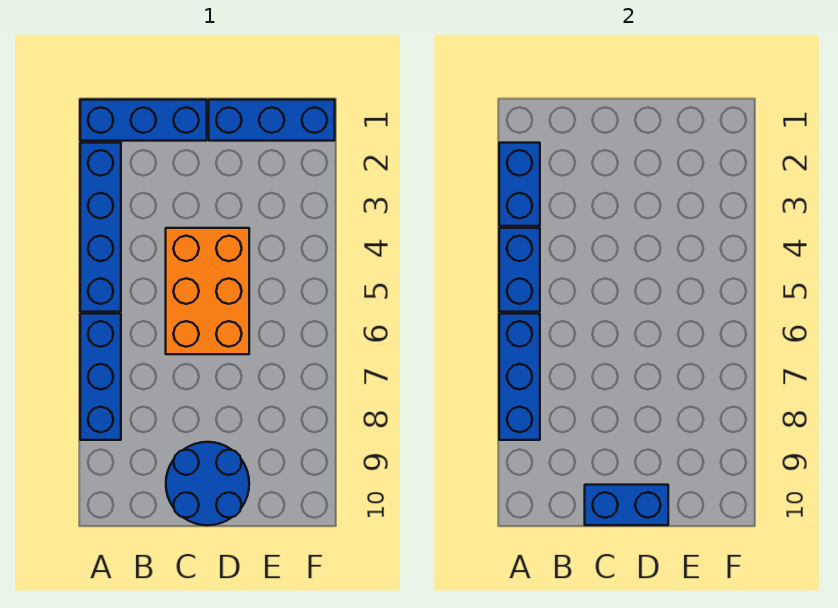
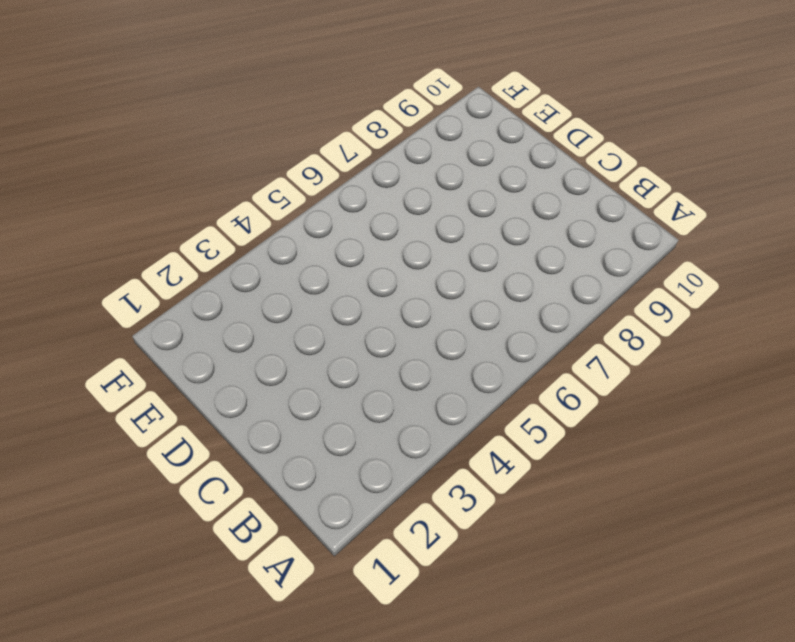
none -> blue 1x3 brick [80,100,207,141]
none -> blue 1x4 brick [80,143,121,312]

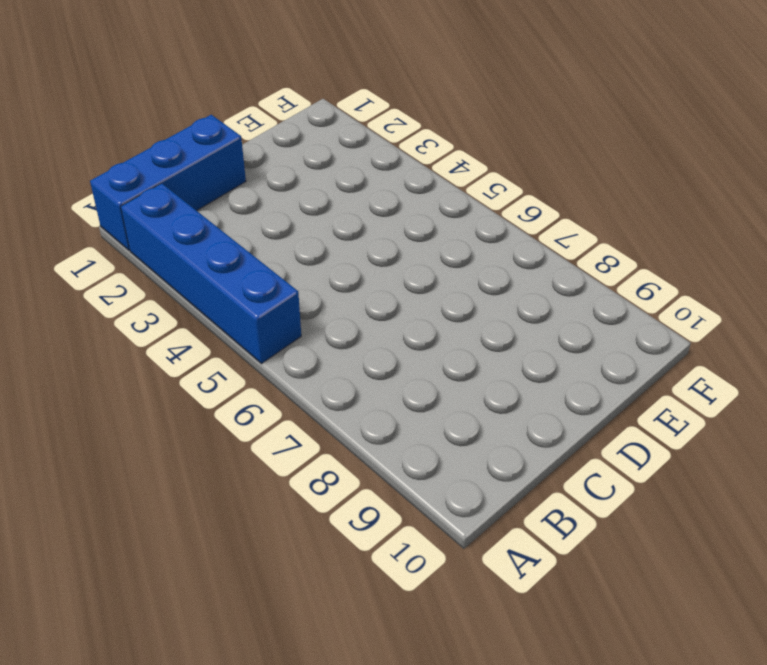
none -> blue 1x3 brick [80,314,121,440]
none -> orange 2x3 brick [166,228,249,354]

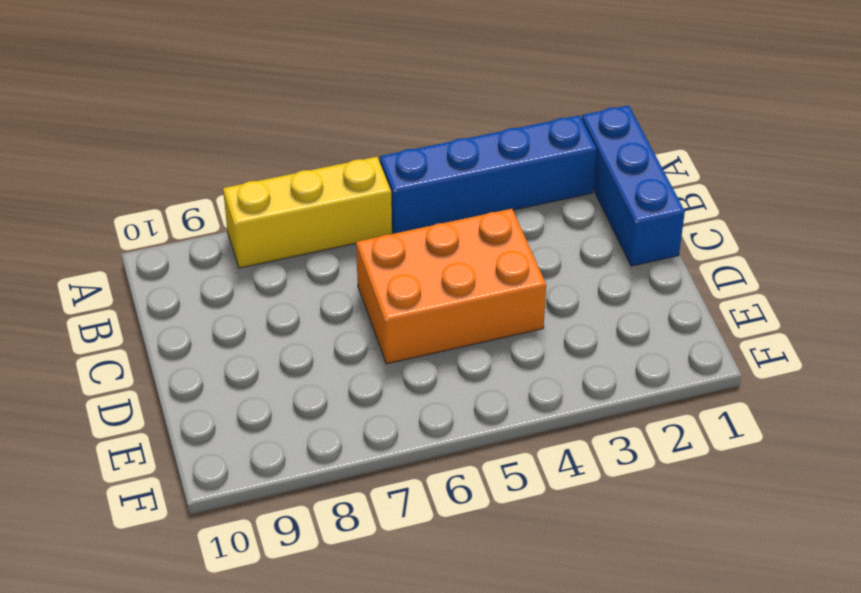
yellow 1x3 brick [223,157,392,268] -> blue 1x3 brick [80,314,121,440]
none -> blue 2x2 round brick [166,442,249,525]
none -> blue 1x3 brick [209,100,335,141]

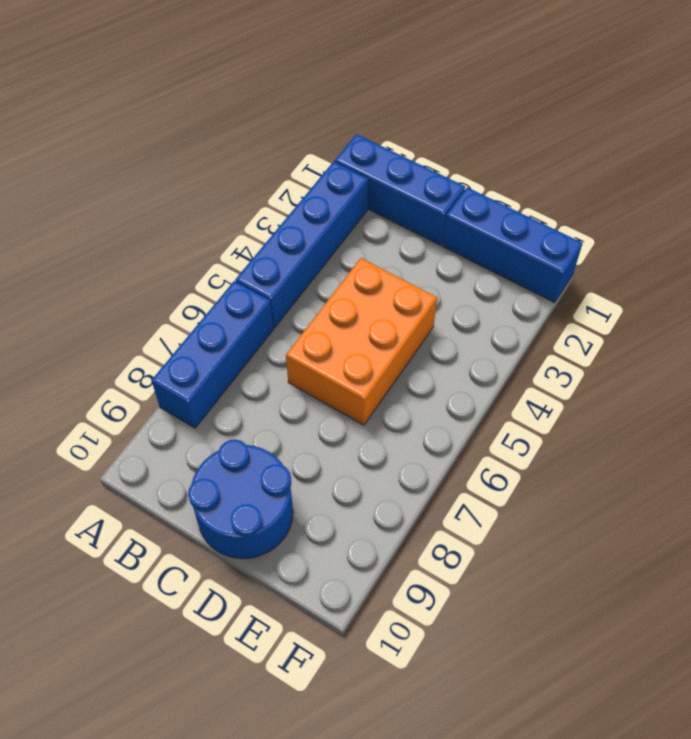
none -> blue 1x2 brick [499,143,540,226]
none -> blue 1x2 brick [499,228,540,312]

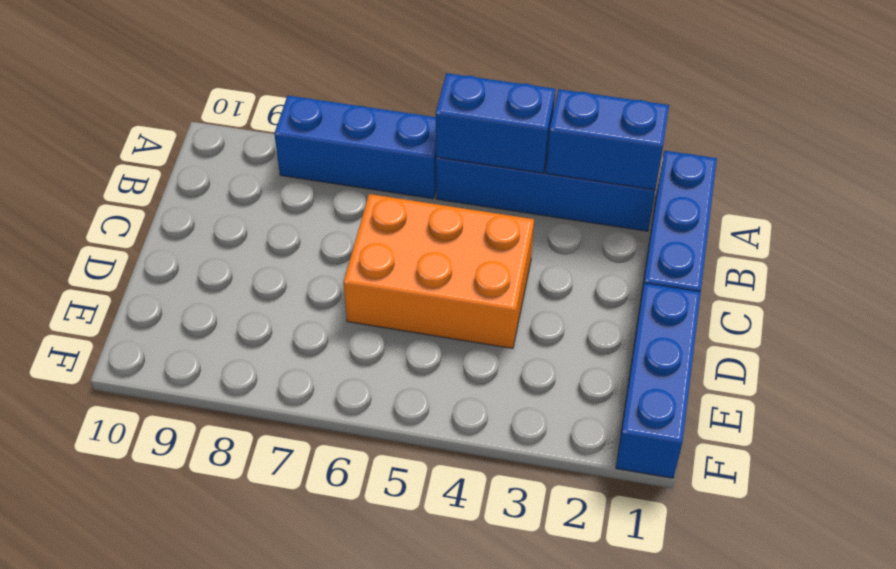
none -> blue 2x2 round brick [166,442,249,525]
none -> blue 1x3 brick [499,314,540,440]

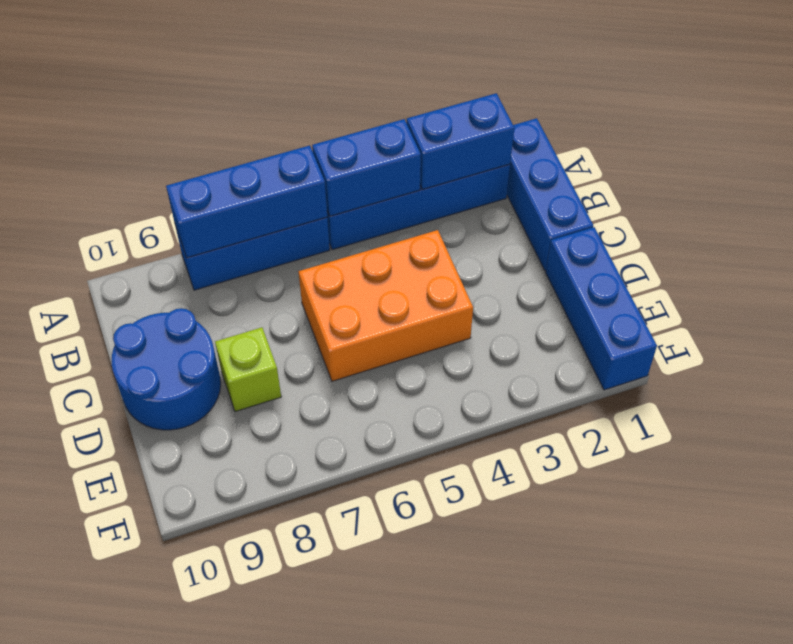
lime 1x1 brick [215,327,281,412] -> none
none -> blue 1x2 brick [585,485,668,525]

